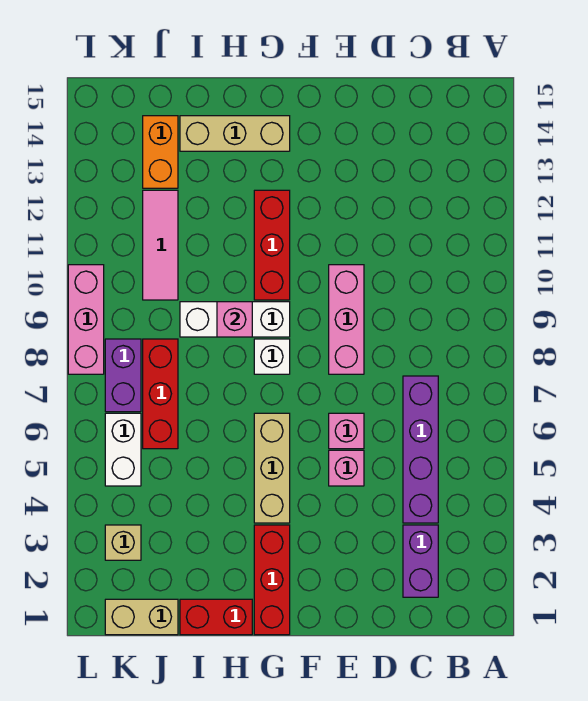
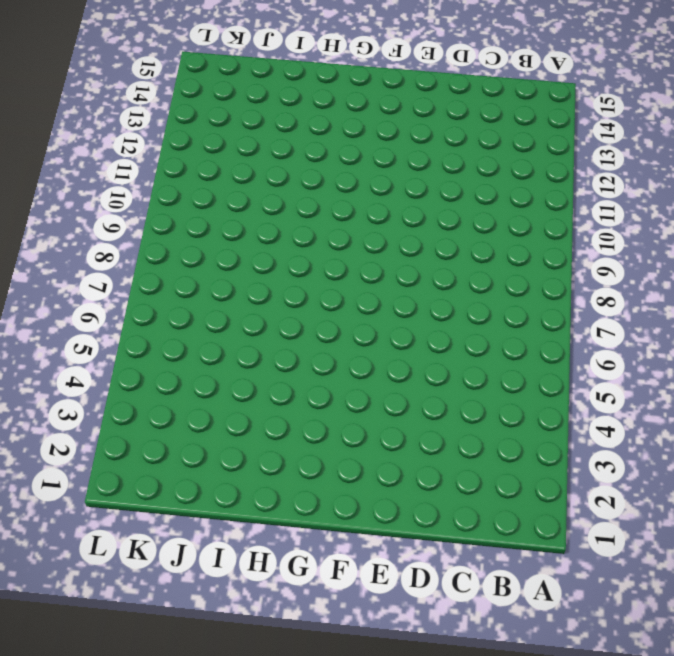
none -> purple 1x2 brick [403,525,438,597]
none -> purple 1x4 brick [403,376,438,523]
none -> pink 1x1 brick [329,450,364,486]

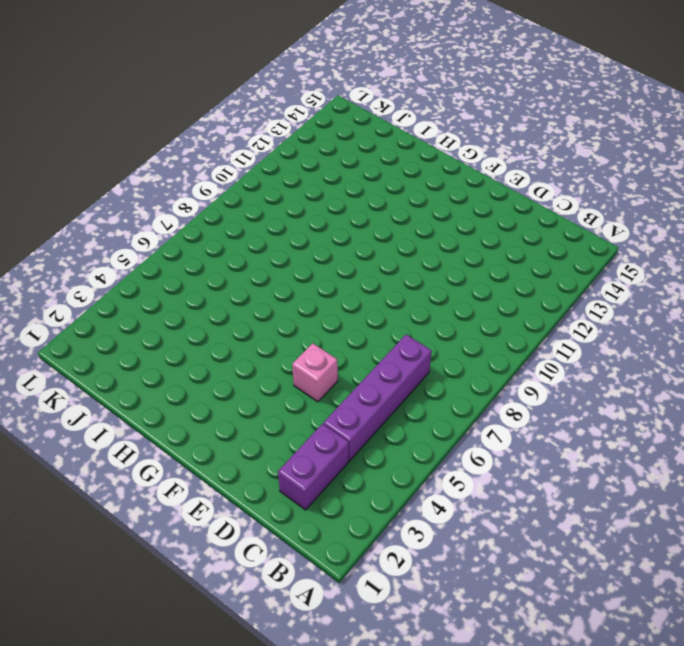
none -> pink 1x1 brick [329,413,364,449]
none -> pink 1x3 brick [329,265,364,374]
none -> red 1x3 brick [254,525,290,635]

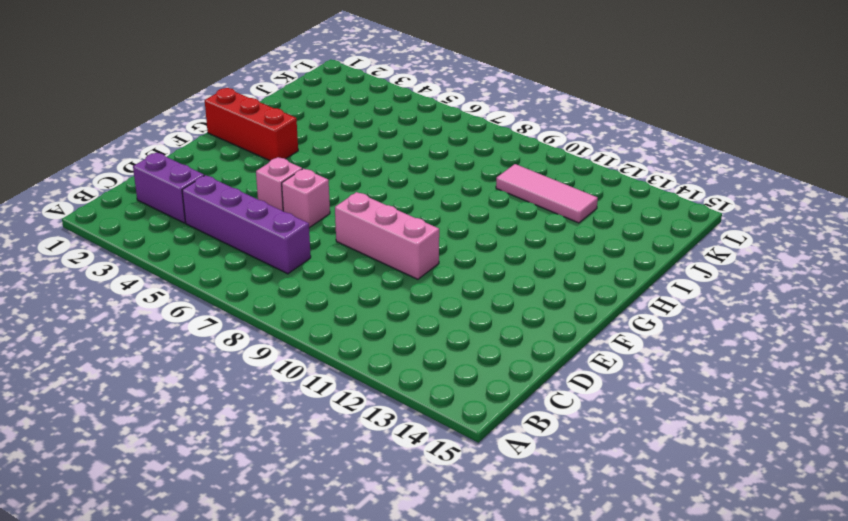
none -> tan 1x3 brick [254,413,290,523]
none -> white 1x1 brick [254,339,290,374]
none -> white 1x3 brick [180,302,290,337]

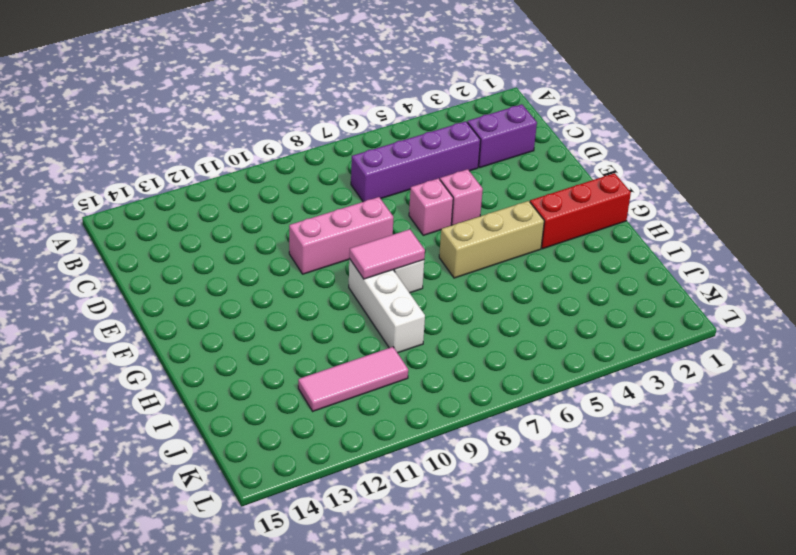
pink 1x2 tile [349,229,425,279] -> none
none -> red 1x3 brick [254,190,290,300]
none -> tan 1x3 brick [180,116,290,151]
none -> red 1x2 brick [180,599,252,635]

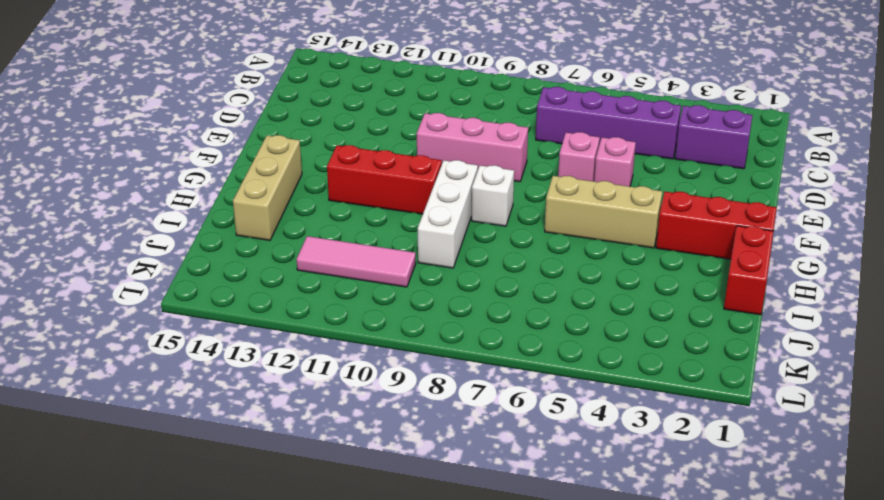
none -> tan 1x2 brick [105,599,178,635]
none -> red 1x3 brick [143,339,178,449]
none -> orange 1x2 brick [143,116,178,188]

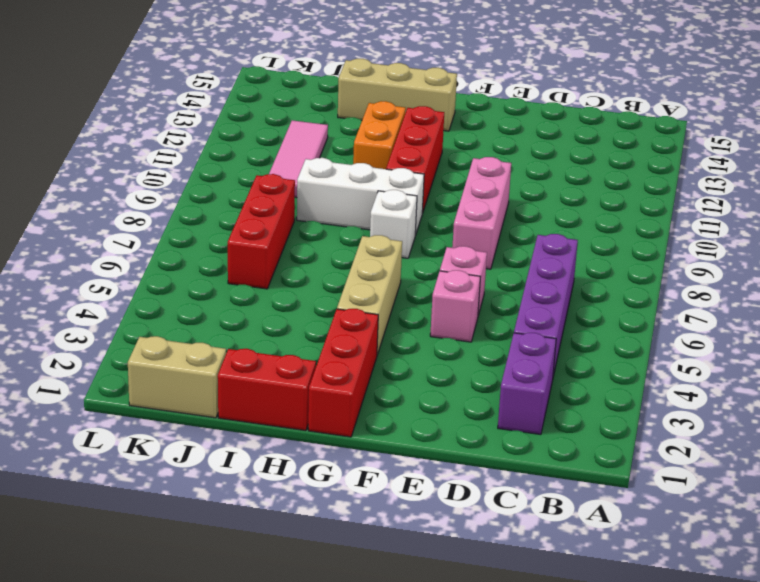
orange 1x2 brick [353,101,406,169] -> orange 1x2 brick moved to [143,116,178,188]
none -> tan 1x1 brick [105,525,141,560]
none -> white 1x2 brick [105,413,141,486]
none -> purple 1x2 brick [105,339,141,412]

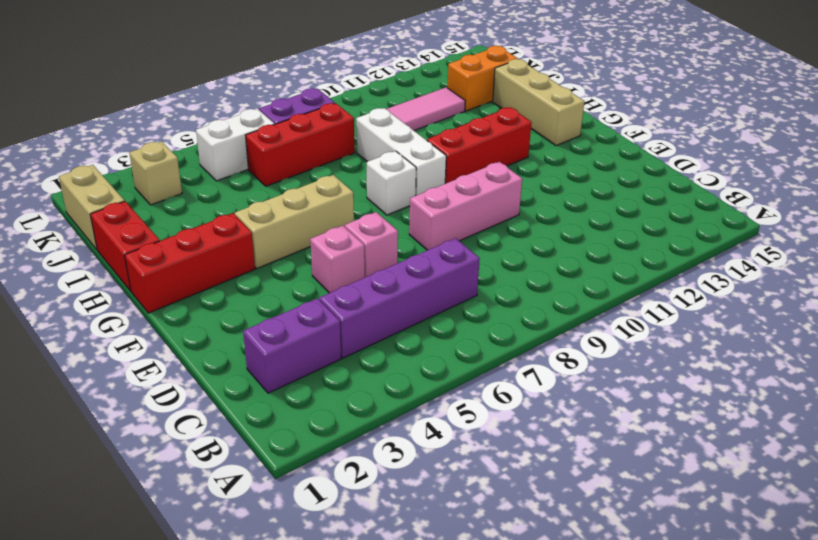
none -> pink 1x3 brick [68,265,104,374]
none -> pink 1x1 brick [217,302,252,337]

